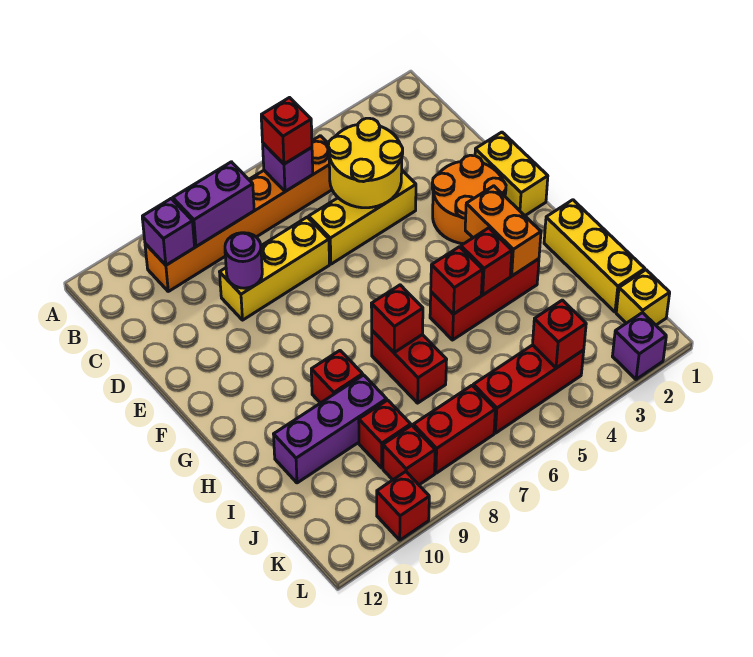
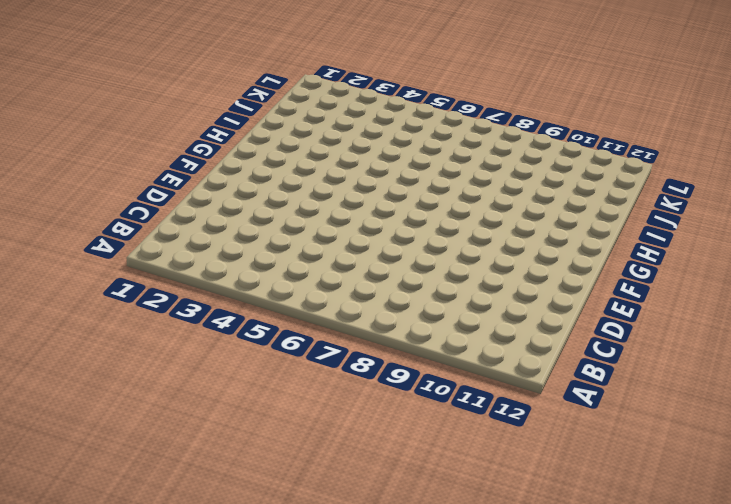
none -> orange 1x6 brick [145,136,332,291]
none -> yellow 1x3 brick [309,171,416,264]
none -> yellow 1x3 brick [220,217,329,320]

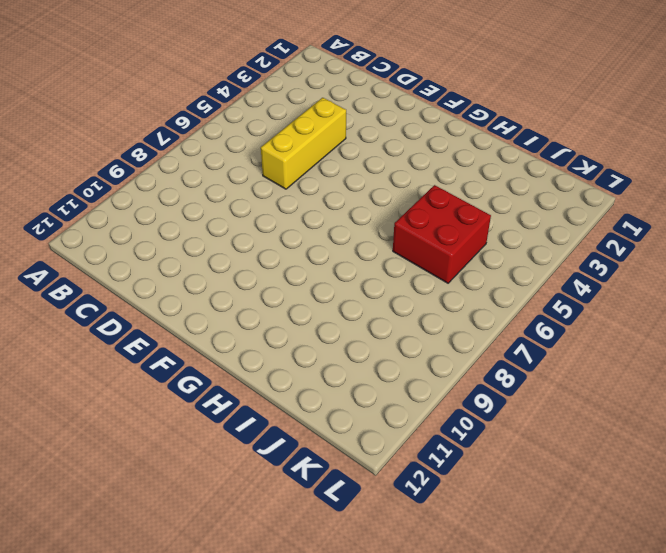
red 2x2 brick [393,185,491,283] -> none
none -> orange 1x6 brick [145,136,332,291]
none -> yellow 1x3 brick [220,217,329,320]
none -> yellow 1x2 brick [475,132,548,215]

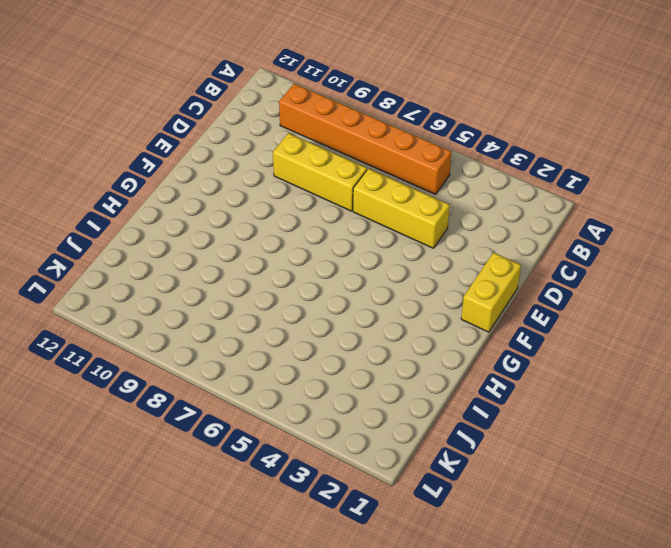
none -> orange 2x2 round brick [432,155,506,244]
none -> yellow 1x3 brick [544,200,645,312]
none -> red 1x3 brick [430,259,539,340]

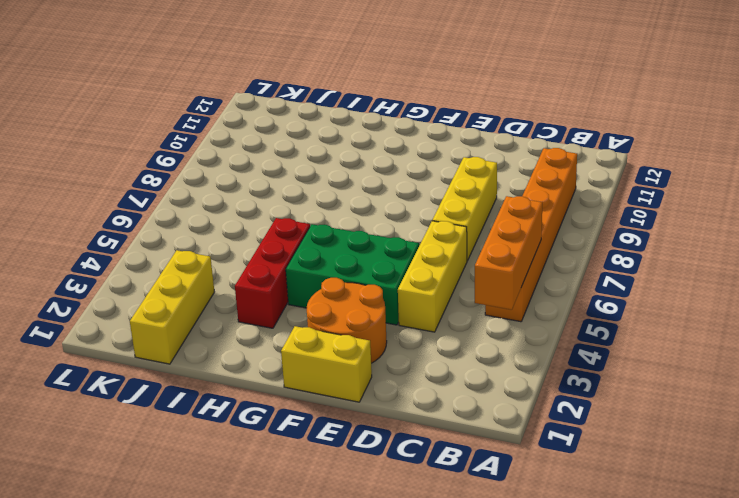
orange 1x3 brick [475,196,542,310] -> purple 1x1 brick [263,143,313,192]
green 2x3 brick [286,224,419,325] -> none
yellow 1x3 brick [130,250,214,364] -> yellow 1x3 brick turned to [544,200,645,312]
none -> red 1x2 brick [372,331,447,403]
none -> red 1x1 brick [311,351,363,403]
none -> purple 1x3 brick [274,375,387,483]

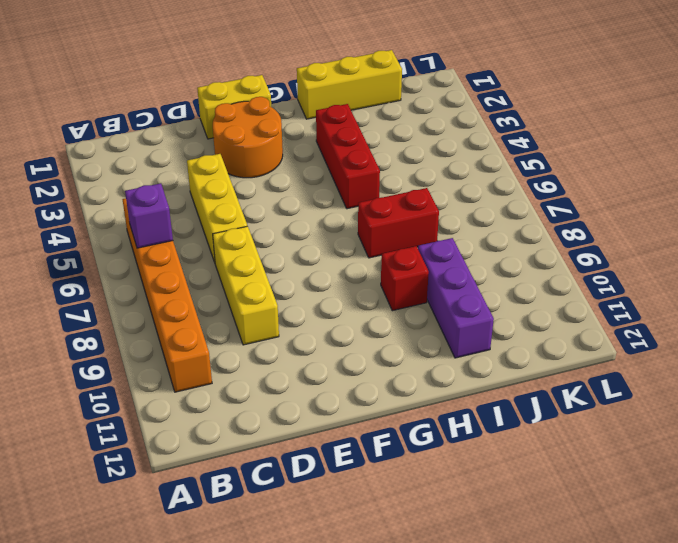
none -> red 1x1 brick [359,400,411,468]
none -> yellow 1x1 brick [616,270,670,325]
none -> red 1x3 brick [473,345,584,433]

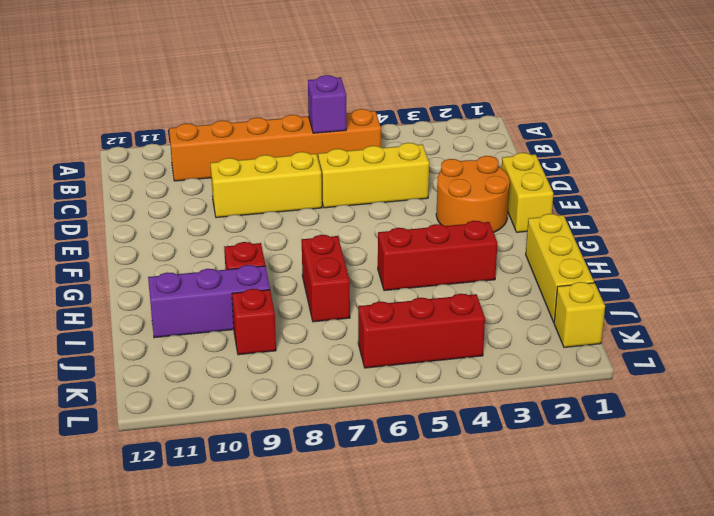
none -> red 1x2 brick [413,386,495,473]
none -> red 1x1 brick [383,425,435,485]
none -> purple 1x1 brick [612,312,666,379]

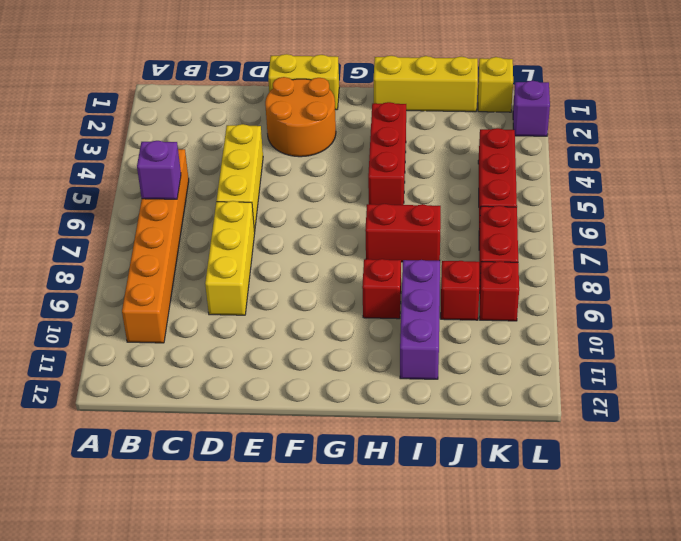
none -> red 1x1 brick [377,472,429,540]
none -> purple 1x2 brick [173,162,254,247]
none -> purple 1x1 brick [142,199,195,265]

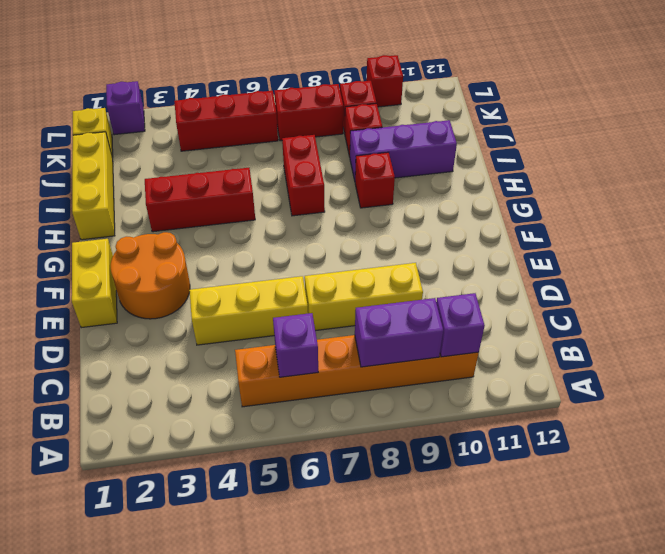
none -> yellow 2x2 round brick [328,118,403,208]
none -> purple 1x1 round brick [225,233,262,288]
none -> orange 1x2 brick [465,186,541,276]

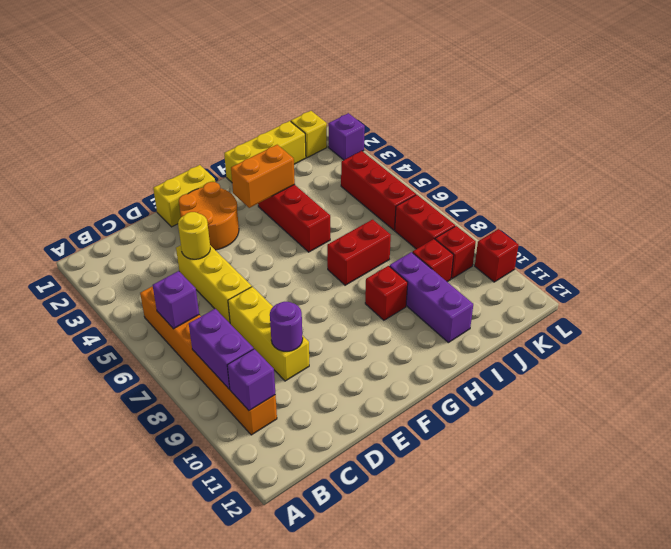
yellow 1x1 round brick [178,212,210,259] -> yellow 2x2 round brick [328,118,403,208]
none -> red 1x1 brick [461,228,512,295]
none -> red 1x1 brick [431,247,483,314]
none -> red 1x1 brick [371,285,423,353]

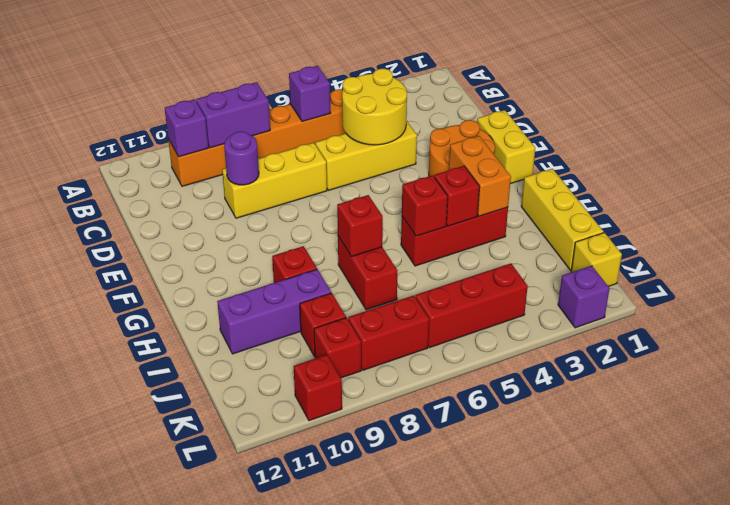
none -> red 1x1 brick [533,300,586,368]
none -> red 1x1 brick [261,98,312,164]

